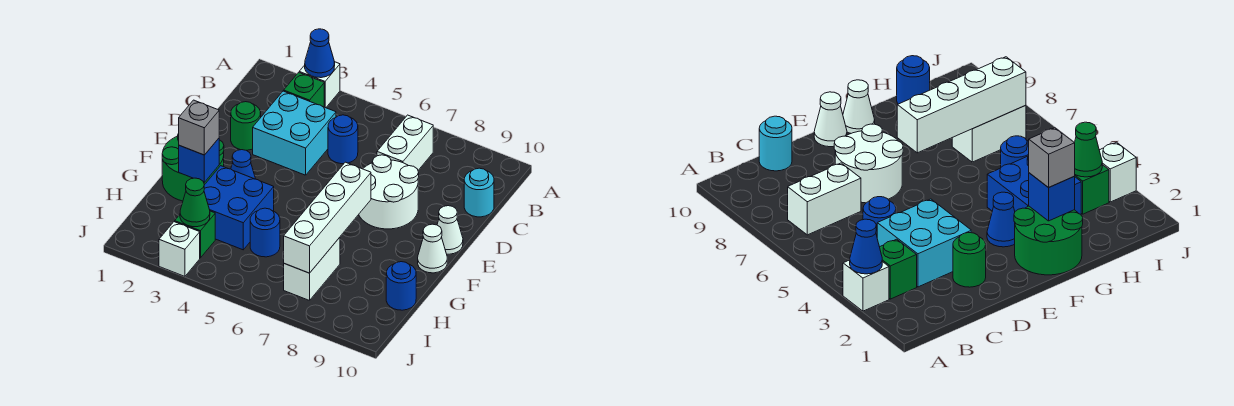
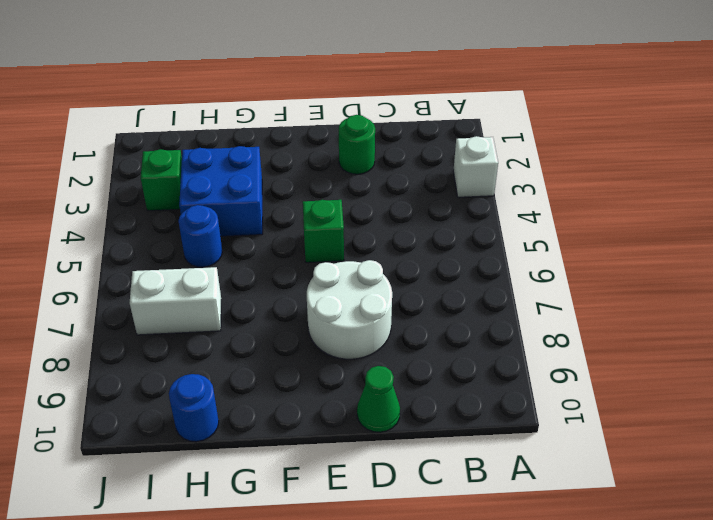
green 1x1 cone [357,366,400,432] -> green 1x1 cone moved to [180,178,210,227]
green 1x1 brick [303,200,344,263] -> green 1x1 brick moved to [284,72,324,107]
none -> white 1x2 brick [377,115,433,170]
none -> cyan 2x2 brick [253,91,336,175]
none -> blue 1x1 round brick [328,115,358,164]

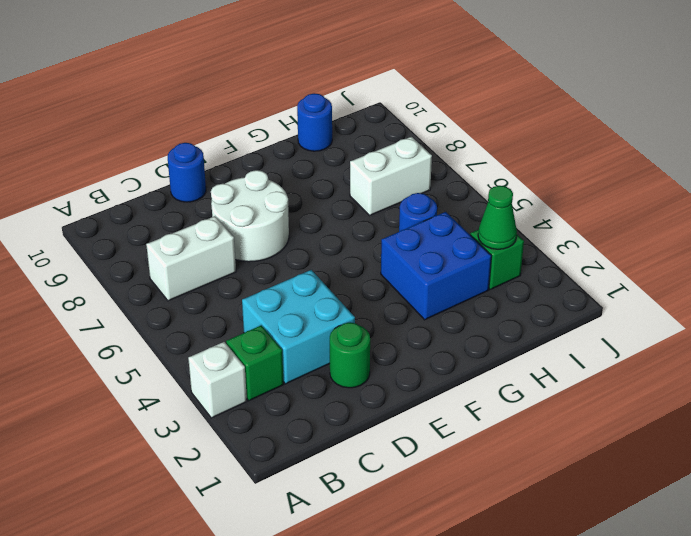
blue 1x1 round brick [168,143,206,202] -> blue 1x1 round brick moved to [328,115,358,164]
none -> cyan 1x1 round brick [464,168,494,217]
none -> white 1x1 cone [437,206,463,254]
none -> green 2x2 round brick [162,133,224,201]

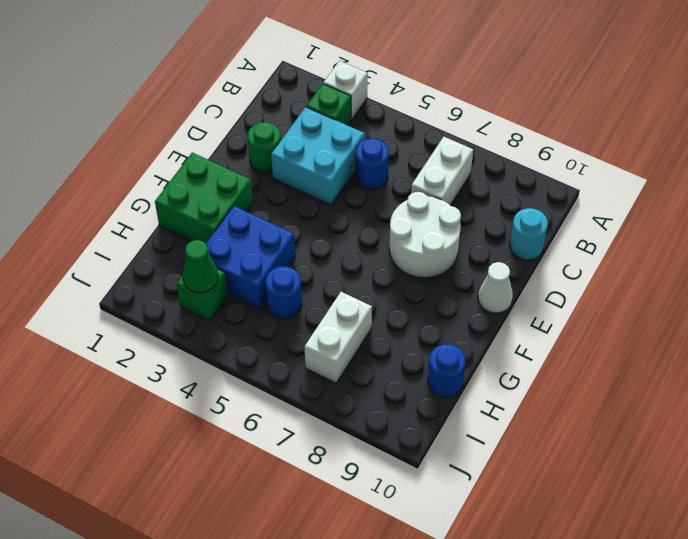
green 2x2 brick [155,153,253,244] -> green 2x2 round brick [162,133,224,201]
none -> blue 1x1 cone [231,150,255,179]
none -> white 1x1 cone [418,224,447,273]
none -> white 1x1 brick [159,222,200,276]

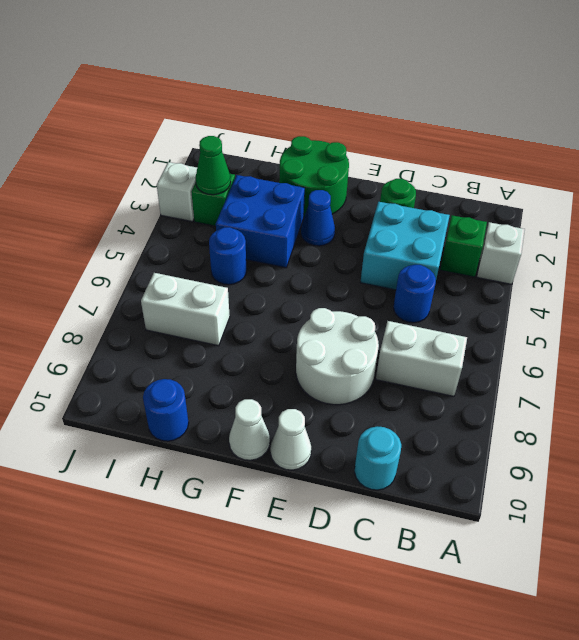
none -> blue 1x1 cone [305,29,335,78]
none -> white 1x4 brick [284,162,371,273]
none -> blue 1x1 brick [179,138,219,182]

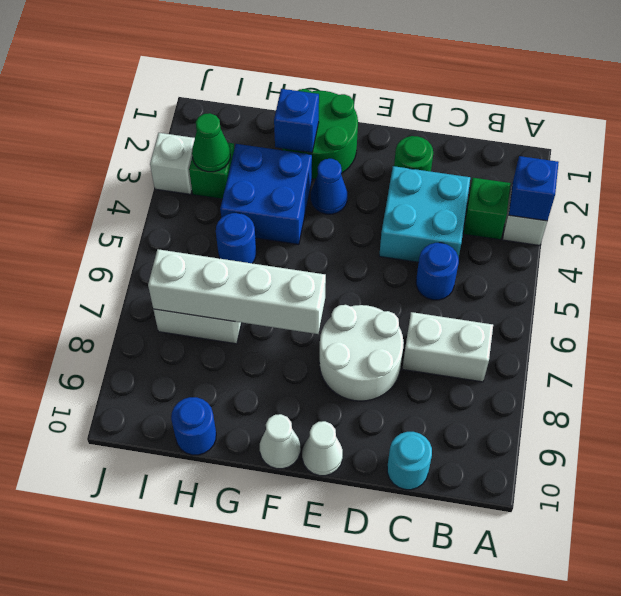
blue 1x1 brick [509,156,559,221] -> blue 1x1 cone [305,29,335,78]
none -> grey 1x1 brick [179,100,219,155]

